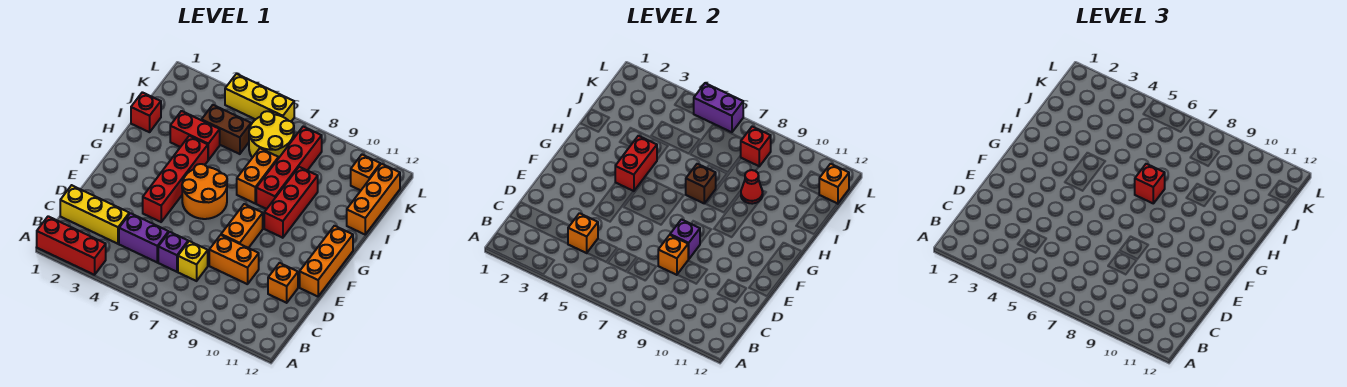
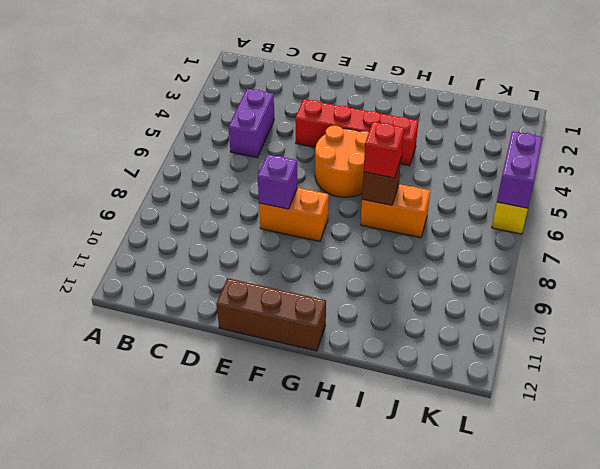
brown 1x3 brick [216,278,326,351] -> orange 1x3 brick [300,226,353,296]
none -> red 1x3 brick [37,216,106,275]
none -> yellow 1x3 brick [60,185,129,244]
none -> purple 1x1 brick [158,232,188,272]
none -> yellow 1x1 brick [178,241,208,281]

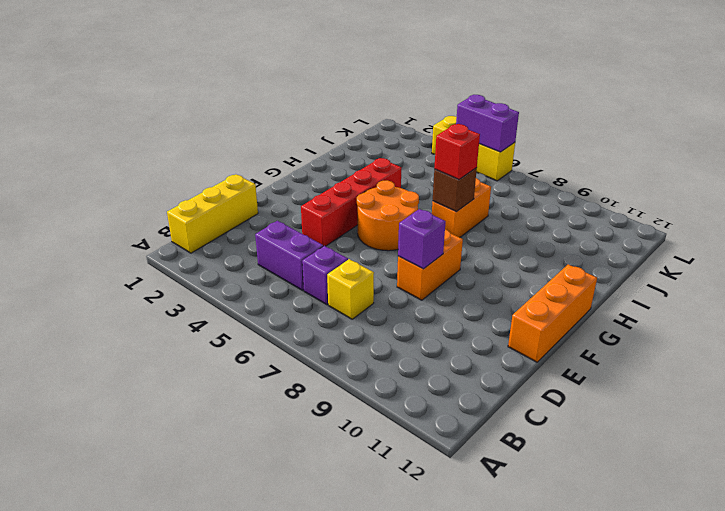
yellow 1x3 brick [167,174,258,253] -> yellow 1x3 brick turned to [60,185,129,244]
none -> red 1x3 brick [37,216,106,275]
none -> orange 1x2 brick [209,235,259,284]
none -> orange 1x1 brick [268,263,298,303]
none -> red 1x3 brick [264,167,318,238]

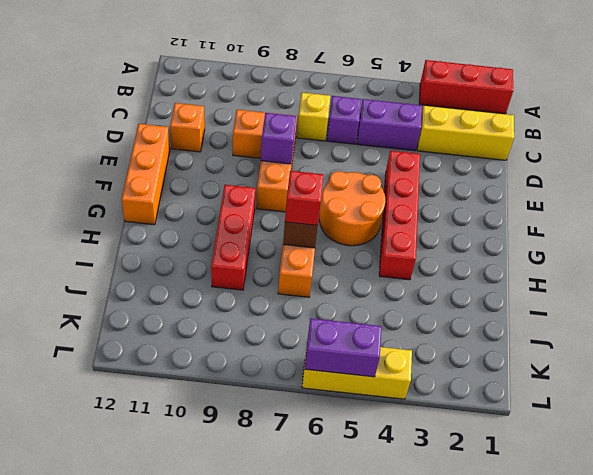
none -> red 1x4 brick [256,127,322,209]
none -> red 1x1 brick [131,92,161,132]
none -> red 1x2 brick [170,111,220,160]
none -> orange 1x3 brick [347,164,400,234]

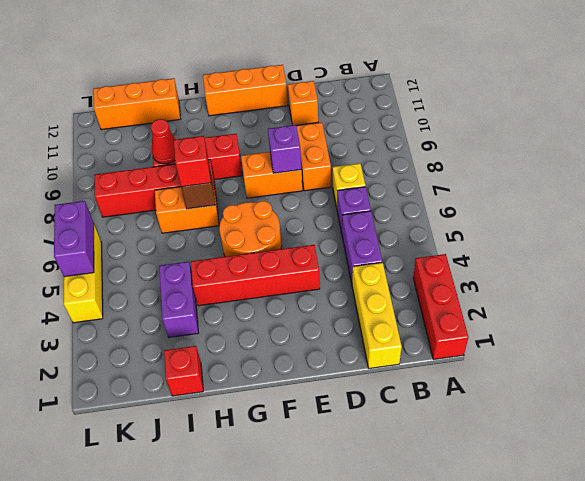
purple 1x2 brick [159,262,198,337] -> red 1x2 brick [170,111,220,160]
none -> brown 1x2 brick [202,105,251,154]
none -> yellow 2x2 round brick [249,111,294,158]
none -> orange 1x1 brick [351,155,380,190]
none -> orange 1x1 brick [568,213,598,253]

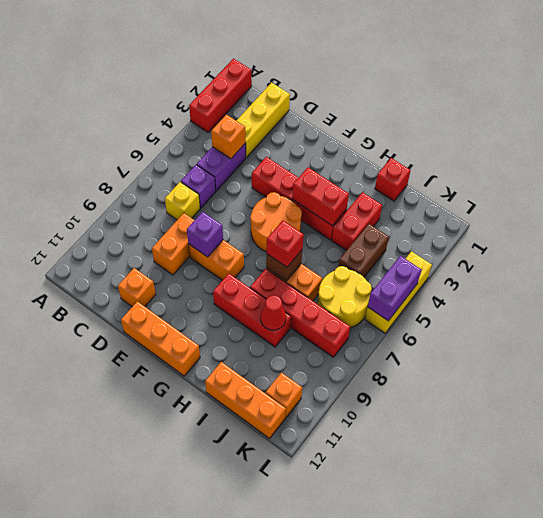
none -> orange 1x1 brick [658,235,688,275]
none -> red 1x1 brick [741,127,771,166]
none -> orange 1x1 brick [819,164,849,204]

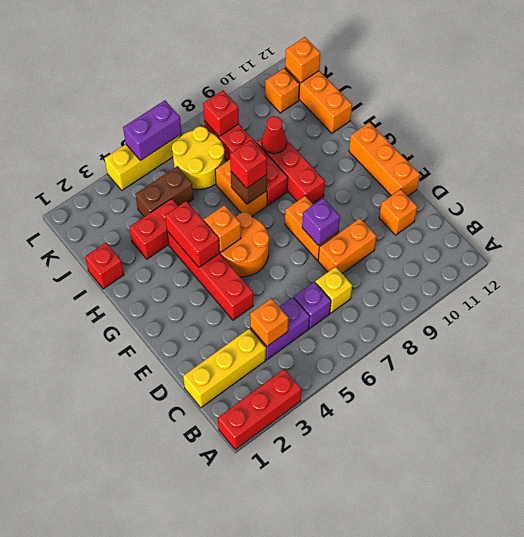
orange 1x1 brick [204,205,241,252] -> orange 1x1 brick moved to [658,235,688,275]

